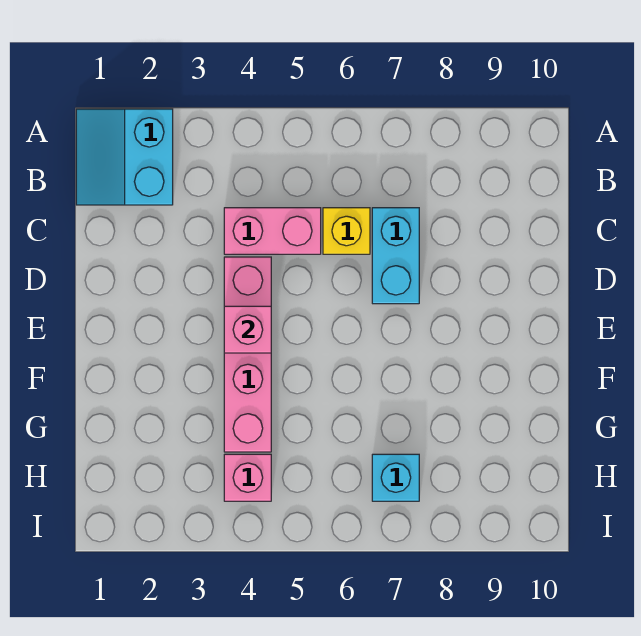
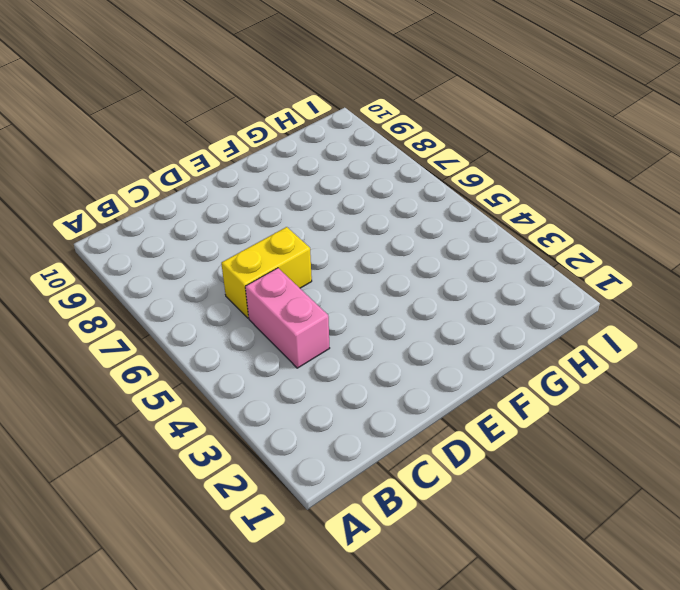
yellow 1x2 brick [221,227,312,318] -> yellow 1x1 brick [323,208,370,254]
none -> cyan 2x2 slope [76,109,173,205]
none -> cyan 1x2 brick [372,208,419,304]

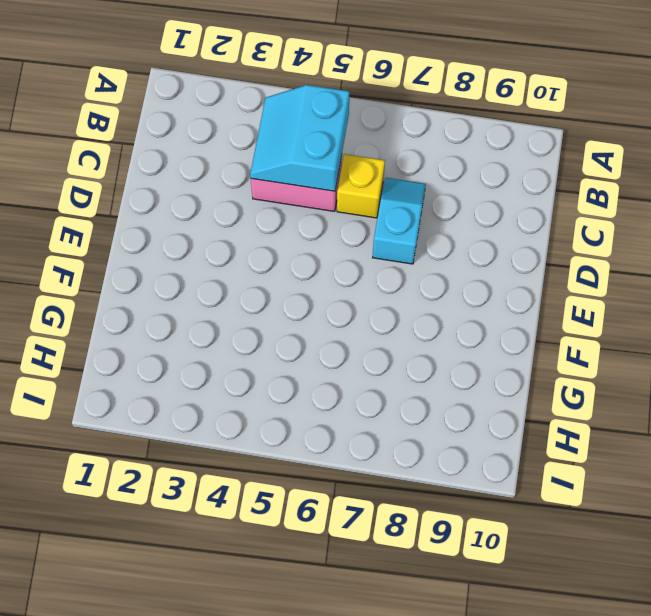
cyan 2x2 slope [250,85,349,191] -> cyan 2x2 slope moved to [76,109,173,205]
cyan 1x2 slope [373,178,426,264] -> cyan 1x2 brick [372,208,419,304]
none -> pink 1x4 brick [224,257,271,452]
none -> pink 1x1 brick [224,454,271,501]

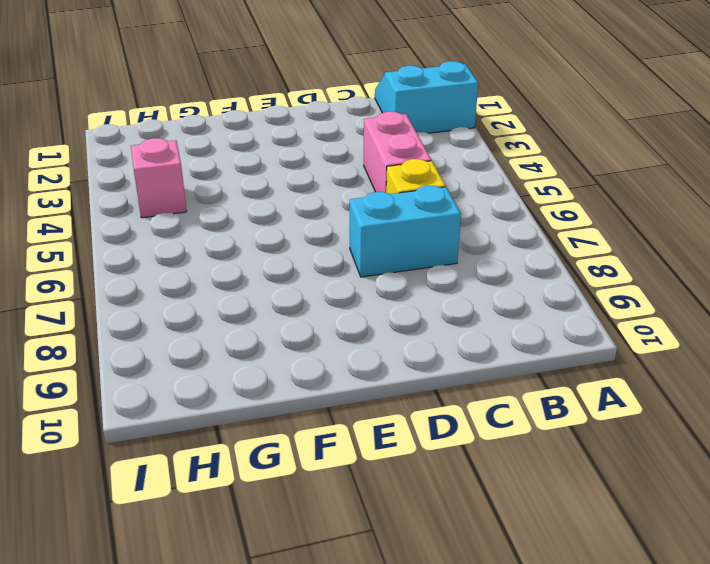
none -> pink 1x4 brick [224,257,271,452]
none -> cyan 1x1 brick [372,454,419,501]

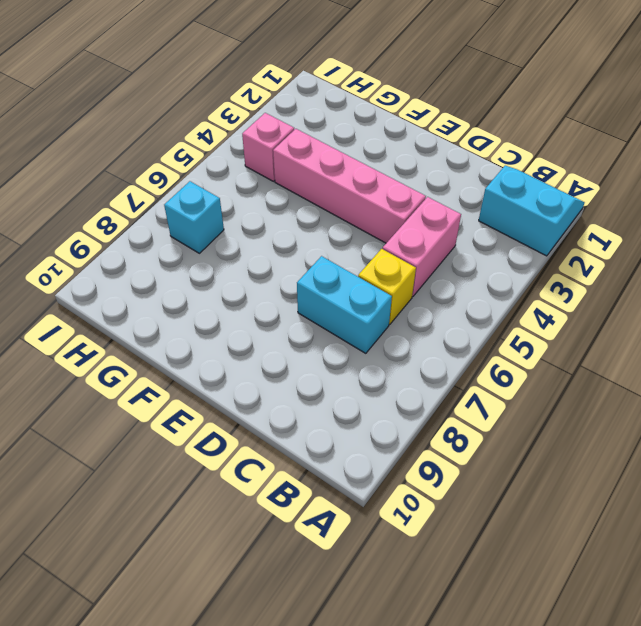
none -> pink 1x1 brick [224,306,271,353]

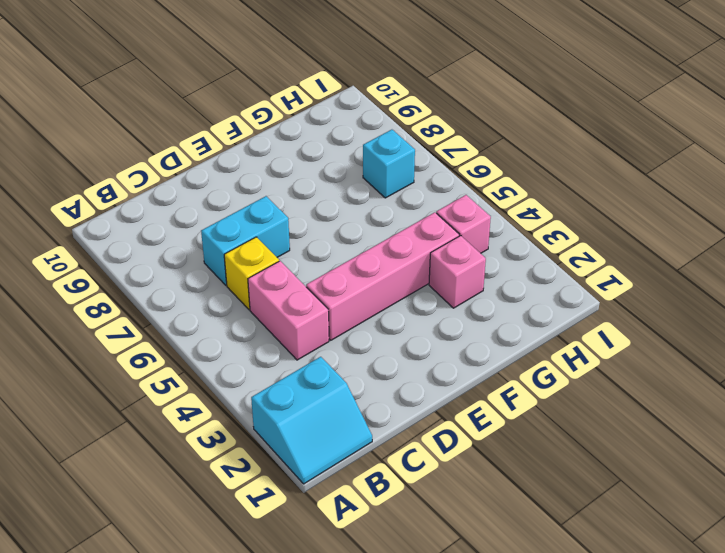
pink 1x1 brick [429,236,486,308] -> pink 1x1 brick moved to [224,306,271,353]

